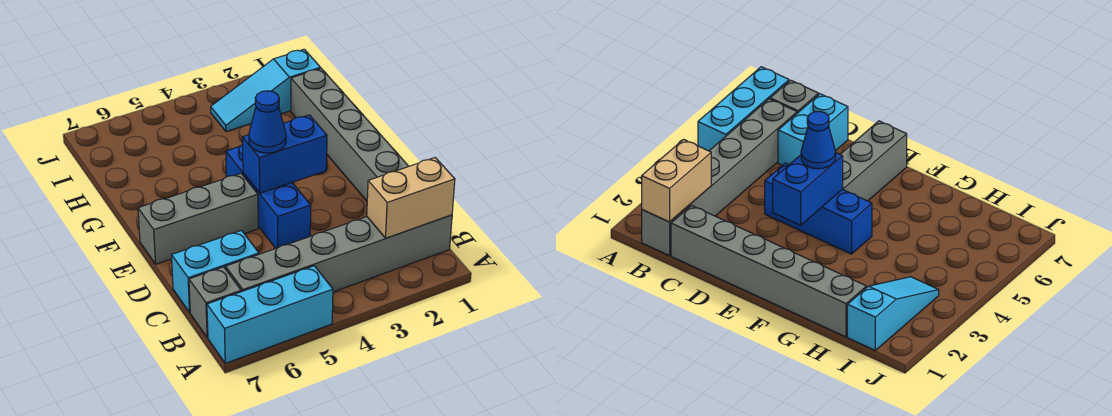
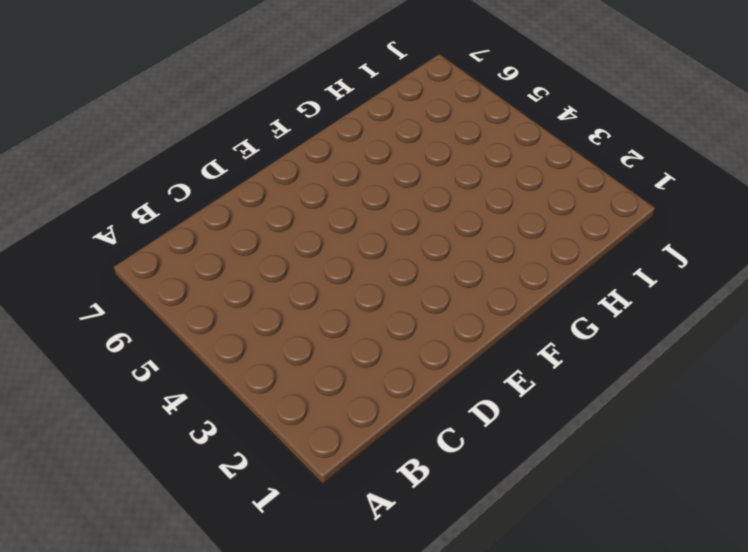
none -> cyan 1x3 brick [207,266,333,363]
none -> grey 1x6 brick [226,215,452,292]

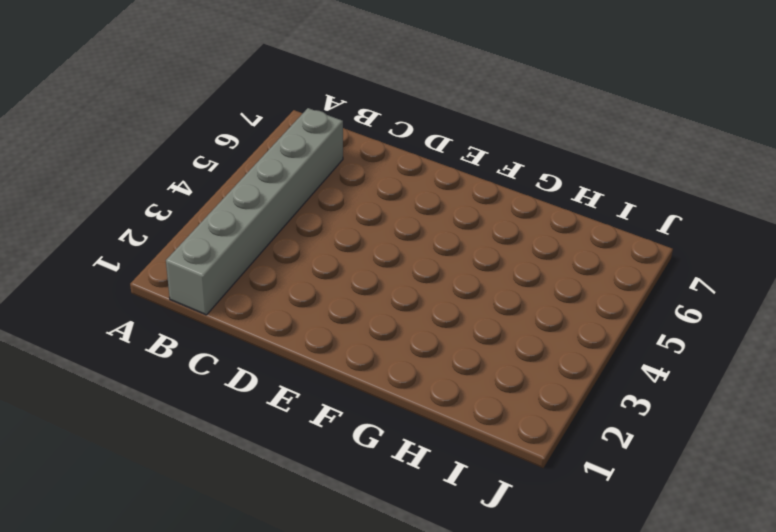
none -> cyan 1x3 brick [207,266,333,363]
none -> grey 1x1 brick [189,267,241,338]

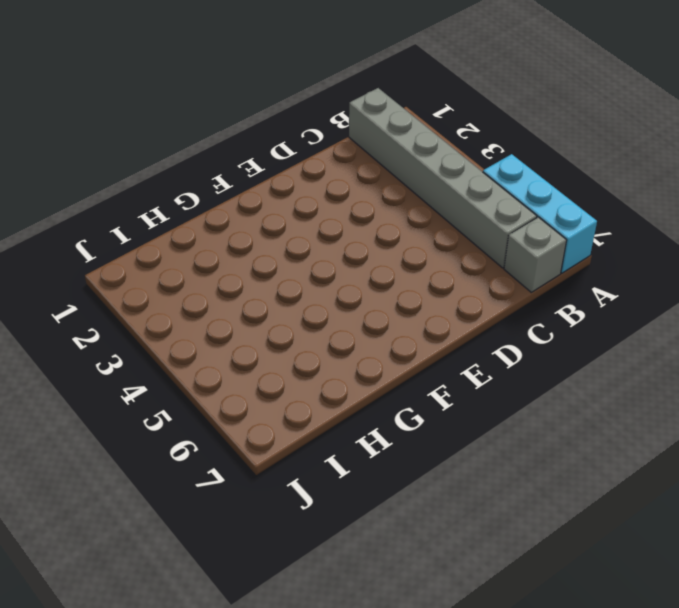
none -> grey 1x6 brick [291,68,409,201]
none -> cyan 1x2 brick [172,231,259,312]

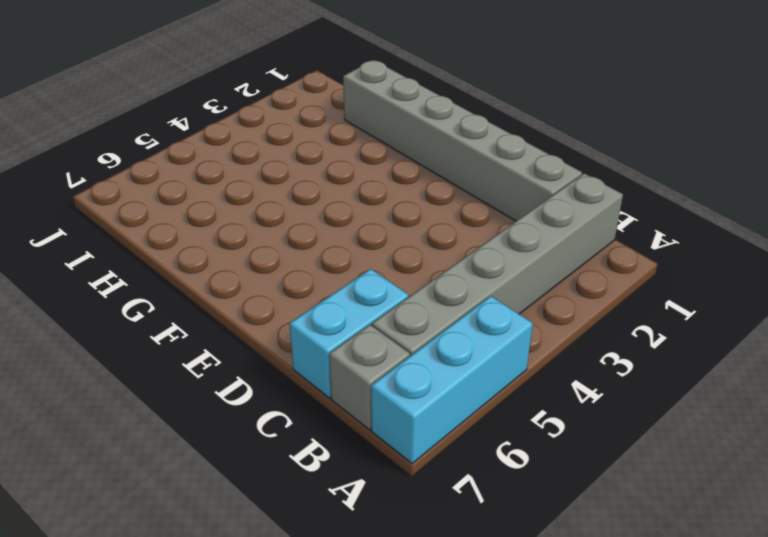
none -> blue 1x3 brick [226,145,311,248]
none -> grey 1x3 brick [138,173,258,264]

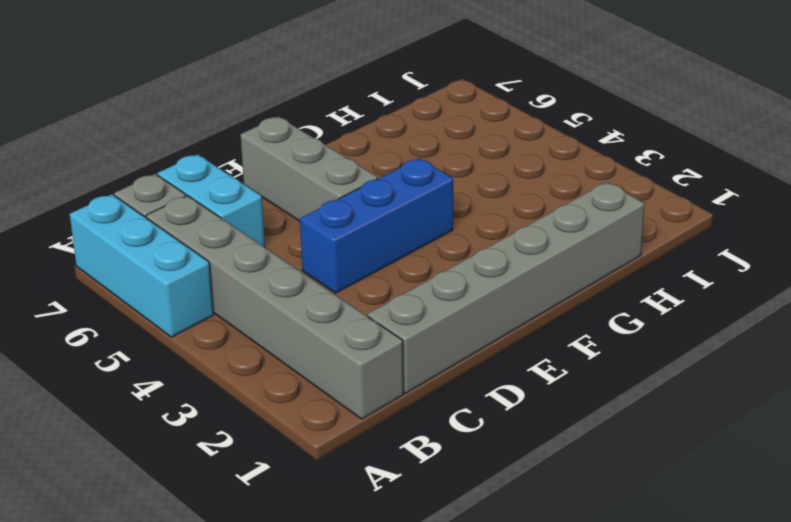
none -> cyan 1x3 slope [211,49,321,132]
none -> tan 1x2 brick [367,158,455,238]

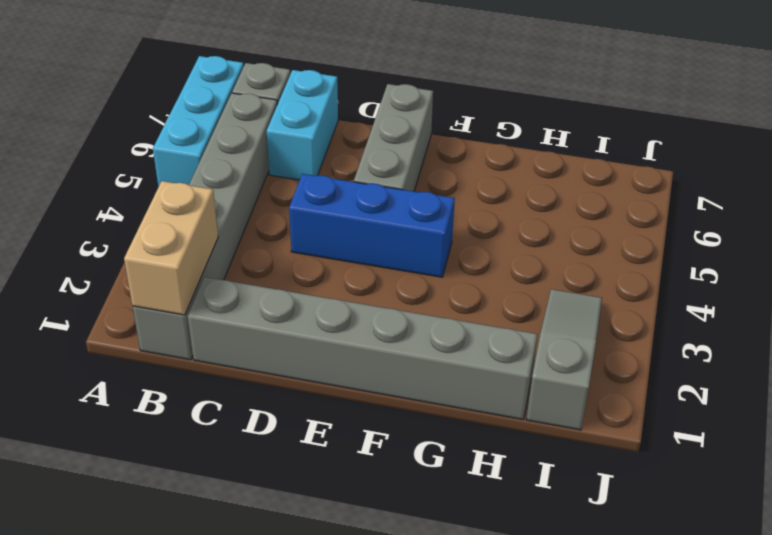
grey 1x3 slope [526,289,602,430] -> cyan 1x3 slope [211,49,321,132]
none -> blue 1x2 brick [242,115,327,193]
none -> blue 1x1 cone [249,91,286,153]

